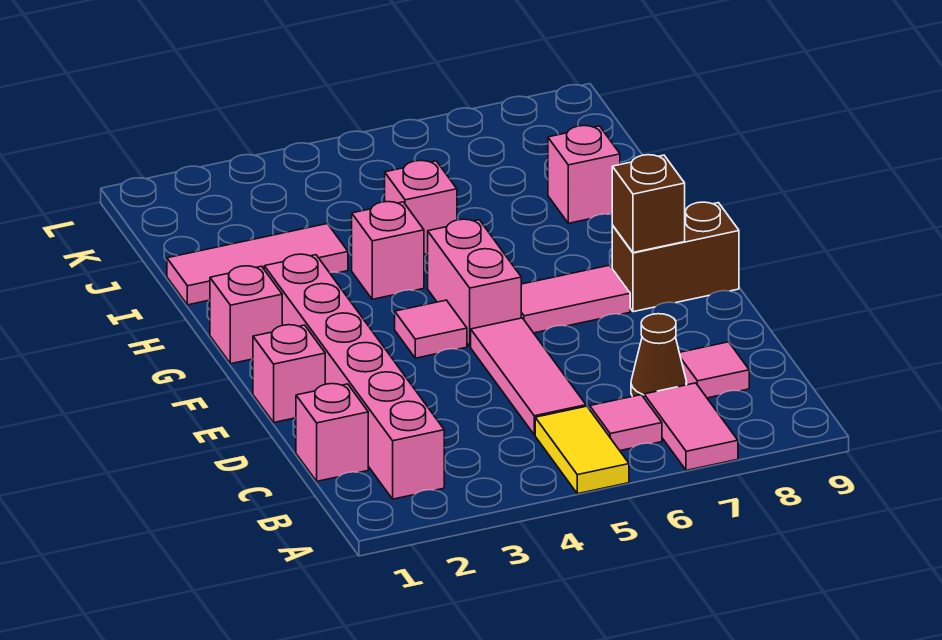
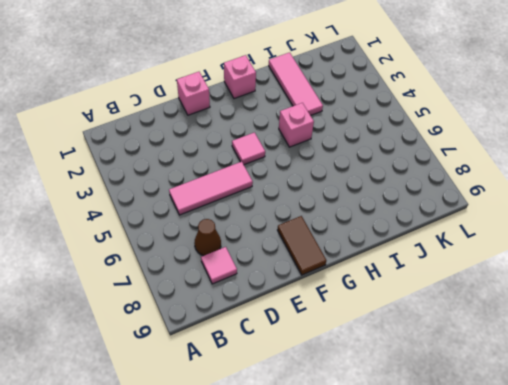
brown 1x2 tile [278,216,326,275] -> brown 1x2 brick [612,202,739,312]
none -> yellow 1x2 tile [535,406,629,494]
none -> pink 1x2 tile [644,383,738,470]
none -> pink 1x6 brick [264,254,444,499]

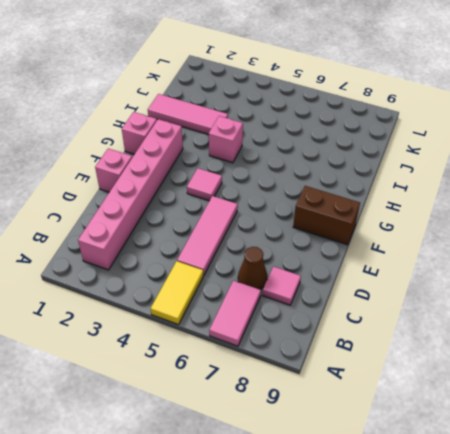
none -> pink 1x1 tile [590,395,662,451]
none -> pink 1x1 brick [296,384,368,481]
none -> pink 1x2 brick [428,219,521,347]

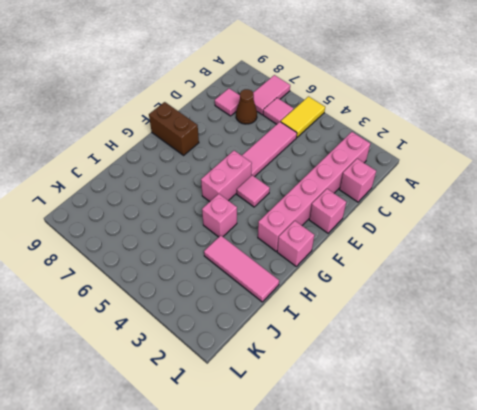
none -> pink 1x2 tile [521,265,630,333]
none -> pink 1x1 brick [385,160,457,254]
none -> pink 1x1 brick [548,126,620,223]

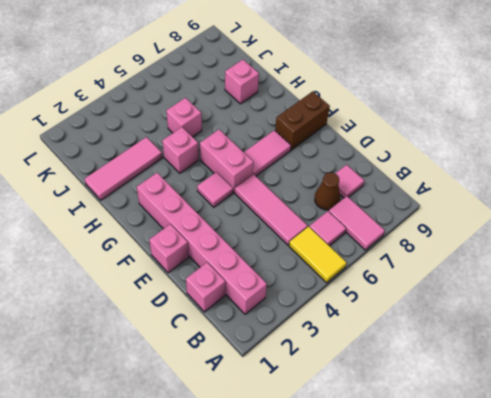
none -> pink 1x1 brick [210,266,282,364]
none -> brown 1x1 brick [612,155,685,253]

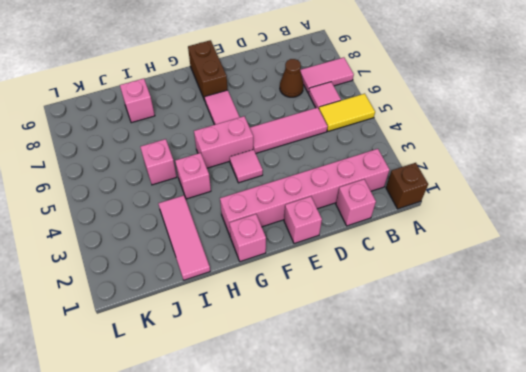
brown 1x1 brick [386,163,428,209] -> brown 1x1 brick moved to [612,155,685,253]
none -> pink 1x1 tile [679,342,749,398]

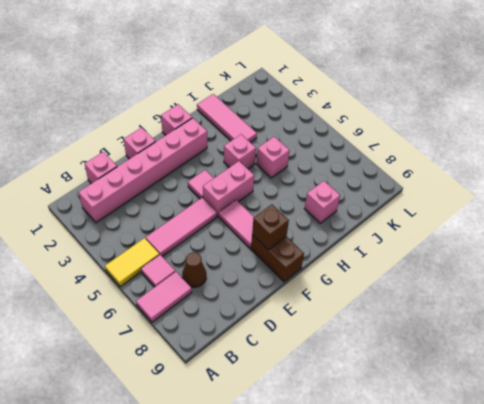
none -> pink 1x1 tile [679,342,749,398]

